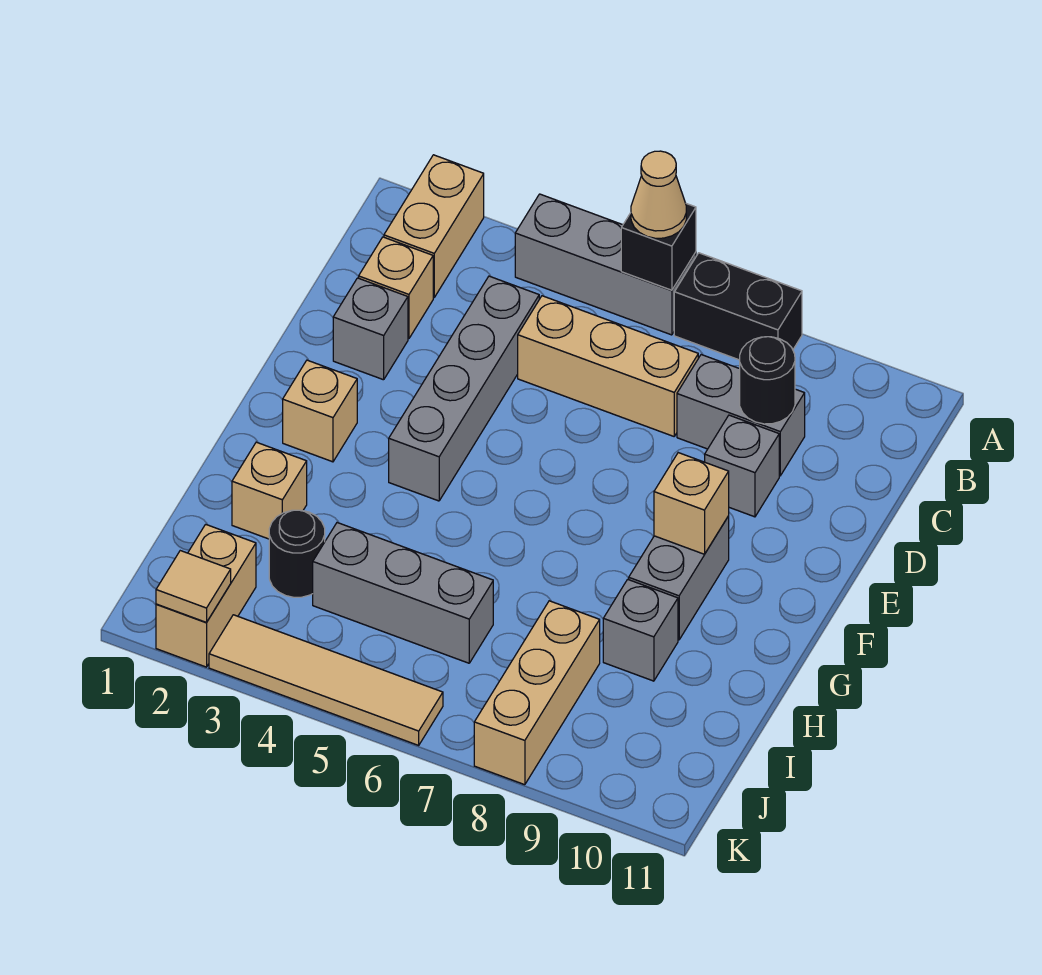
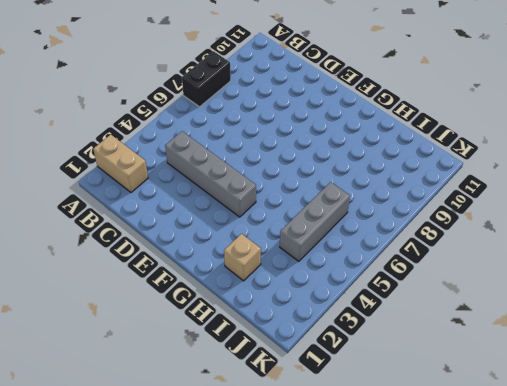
none -> grey 1x3 brick [515,194,696,335]
none -> tan 1x1 brick [359,237,433,339]
none -> tan 1x3 brick [518,296,698,436]

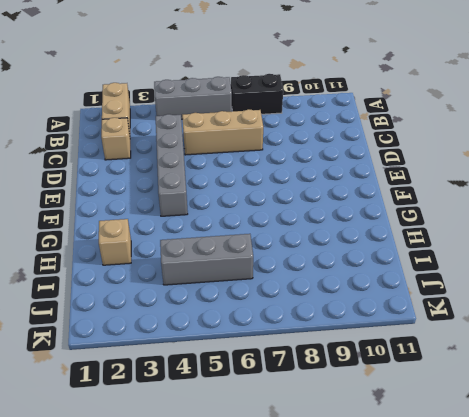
none -> grey 1x2 brick [677,355,805,476]
none -> grey 1x1 brick [333,278,408,380]
none -> grey 1x1 brick [705,415,779,517]

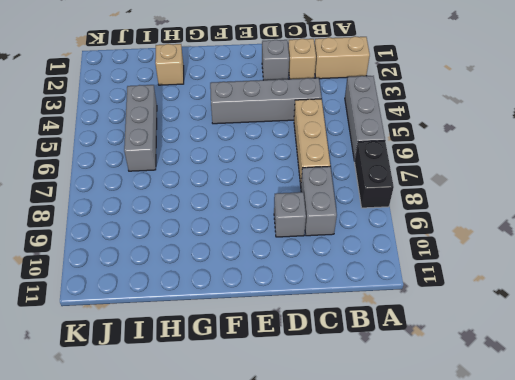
none -> tan 1x1 brick [283,360,357,462]
none -> grey 1x2 brick [629,516,729,640]
none -> grey 1x1 brick [603,579,678,681]

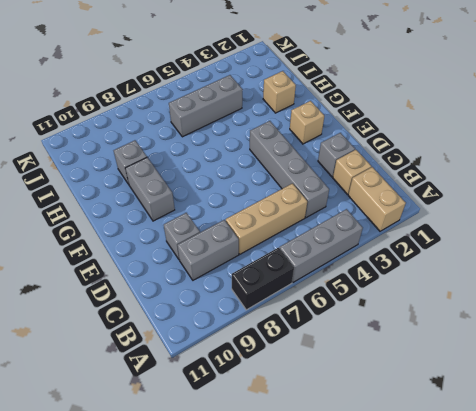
none -> black 1x1 round brick [269,510,325,597]
none -> tan 1x3 brick [474,601,600,785]
none -> tan 1x2 brick [156,524,256,667]

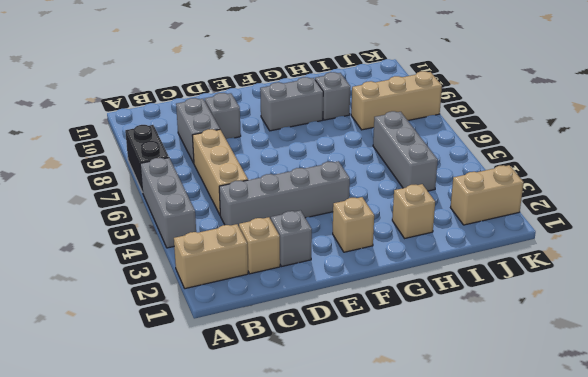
none -> black 1x1 round brick [269,510,325,597]
none -> tan 1x4 tile [209,615,443,745]
none -> black 1x1 brick [621,204,696,290]

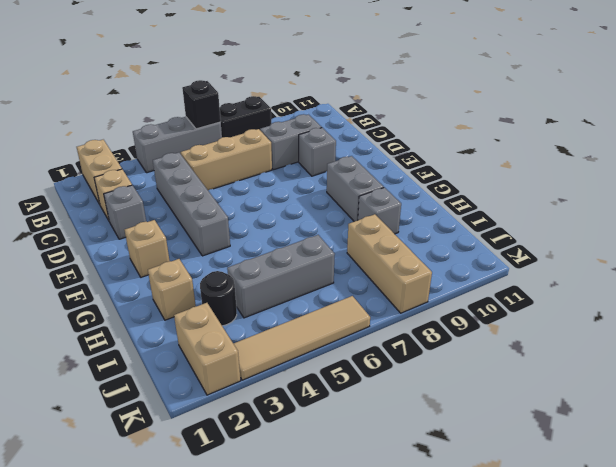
none -> black 1x1 round brick [740,337,795,424]
none -> tan 1x1 brick [654,453,729,554]
none -> tan 1x1 tile [156,551,231,622]

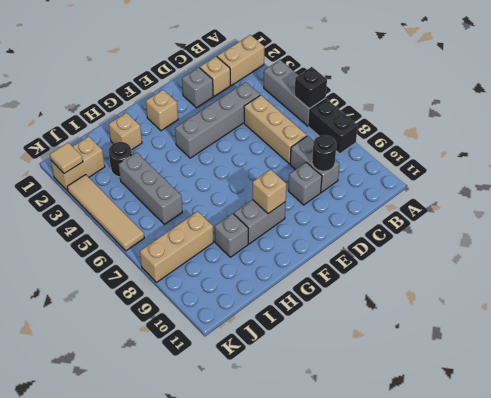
none -> tan 1x1 cone [631,151,686,238]

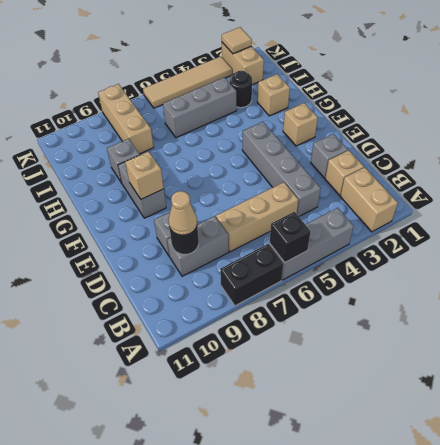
tan 1x1 cone [169,191,197,235] -> tan 1x1 cone moved to [631,151,686,238]

